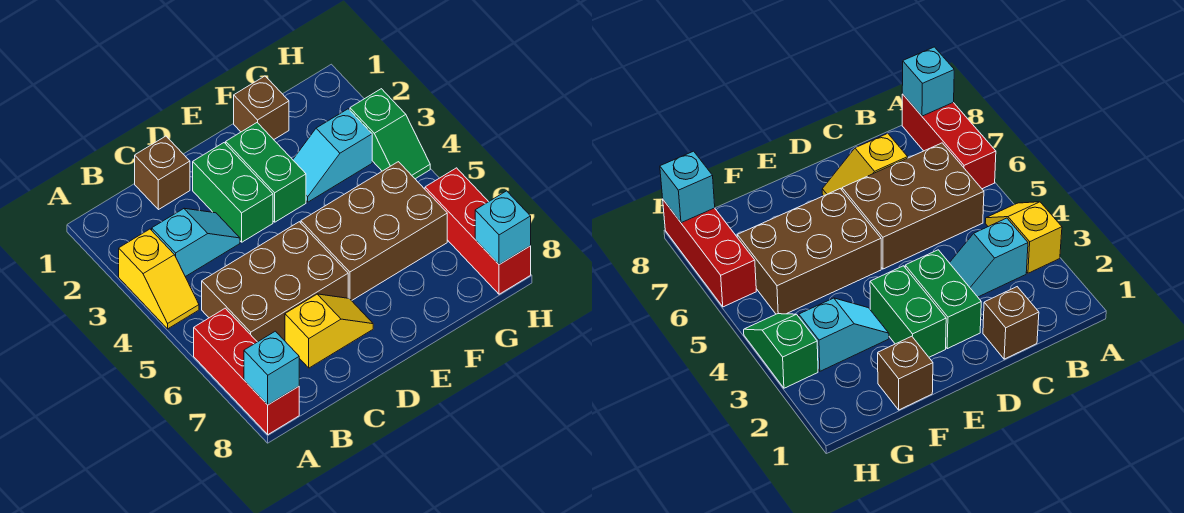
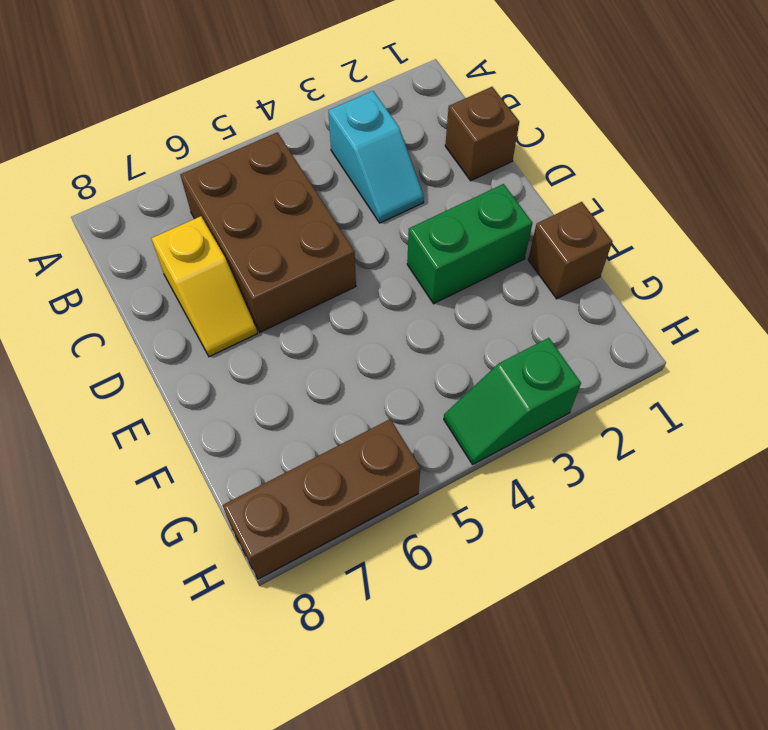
brown 1x3 brick [222,419,421,579] -> red 1x3 brick [425,168,531,294]
none -> yellow 1x2 slope [119,229,199,329]
none -> red 1x3 brick [194,308,299,434]
none -> green 1x2 brick [193,143,273,242]

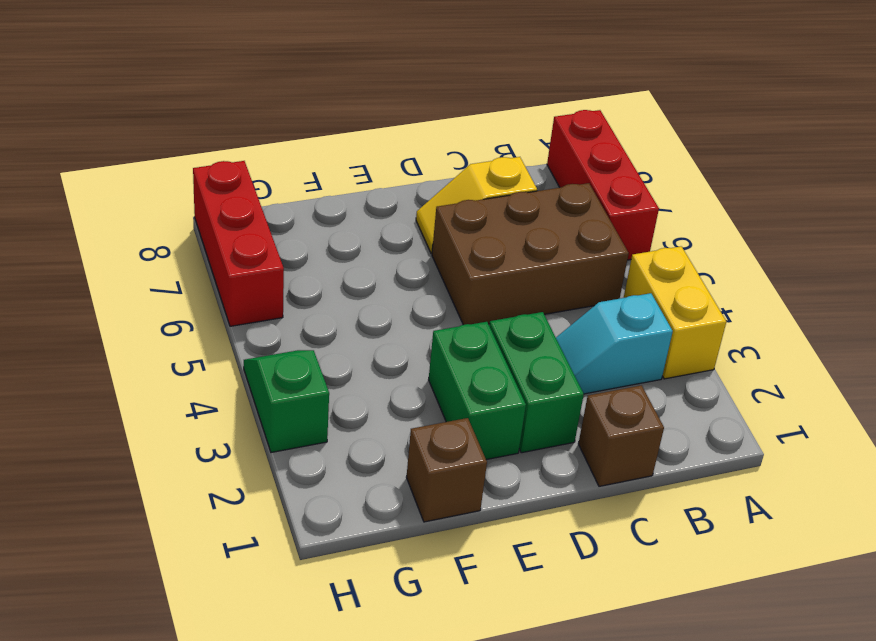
yellow 1x2 brick [624,246,726,379] -> yellow 1x2 slope [119,229,199,329]
none -> brown 2x3 brick [301,162,447,301]
none -> cyan 1x2 slope [293,109,372,202]
none -> cyan 1x1 brick [244,331,299,405]

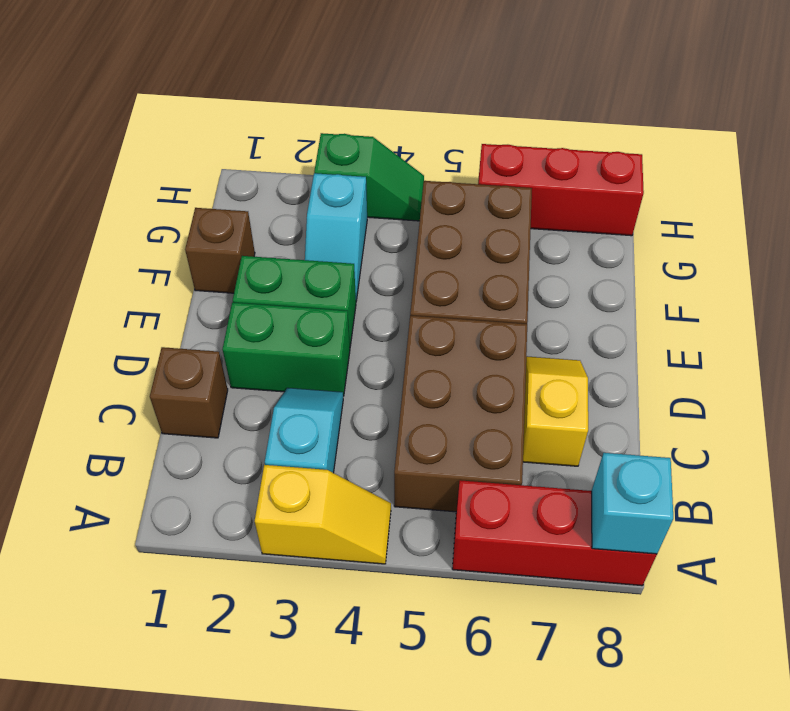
none -> cyan 1x1 brick [475,191,531,265]

